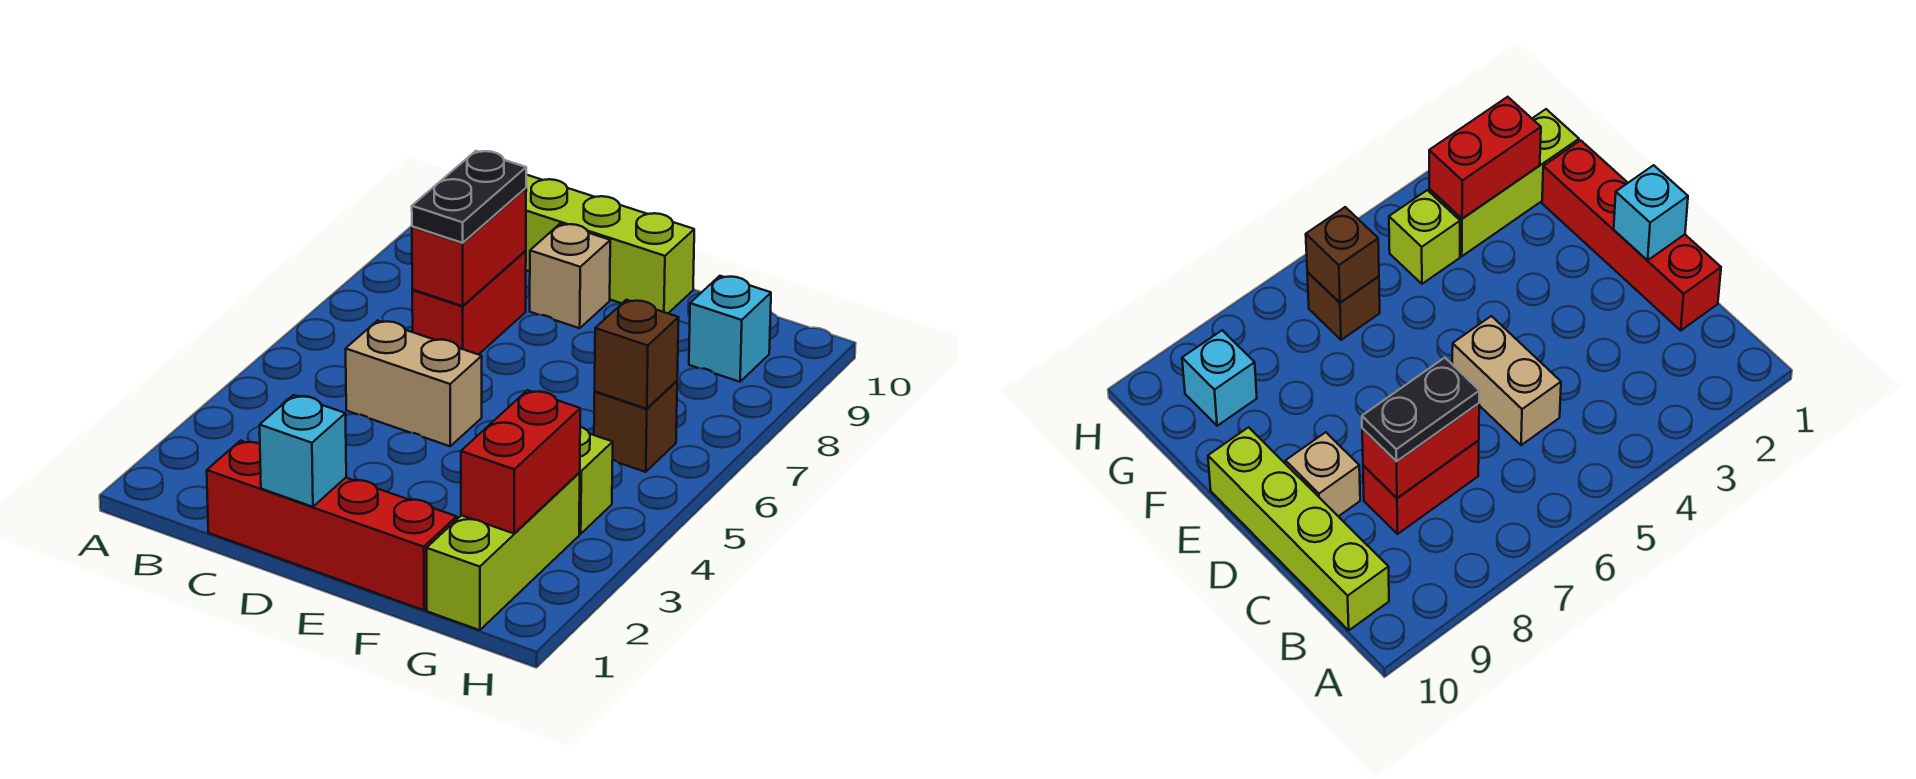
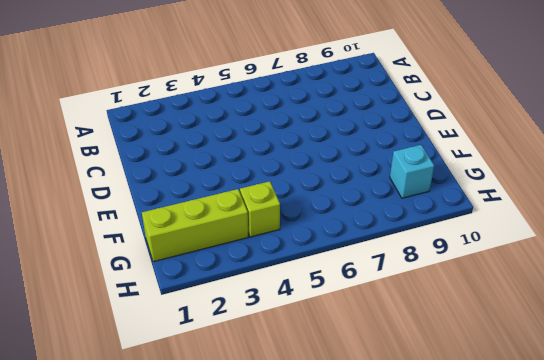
none -> lime 1x4 brick [526,175,694,313]
none -> red 1x4 brick [207,441,457,610]
none -> tan 1x2 brick [346,321,482,446]

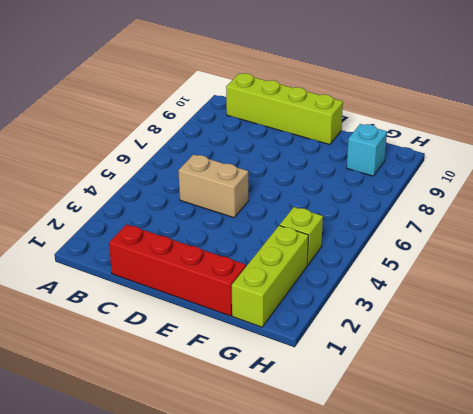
none -> red 1x2 brick [412,251,526,355]
none -> tan 1x1 brick [530,224,610,328]
none -> brown 1x1 brick [594,381,677,472]

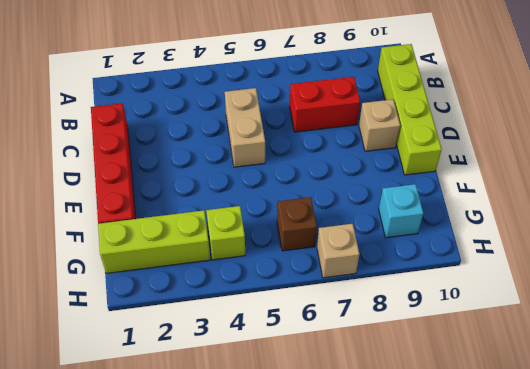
tan 1x1 brick [317,224,359,278] -> none
none -> red 1x2 brick [412,188,526,306]
none -> cyan 1x1 brick [260,395,346,507]
none -> red 1x2 brick [461,390,580,534]

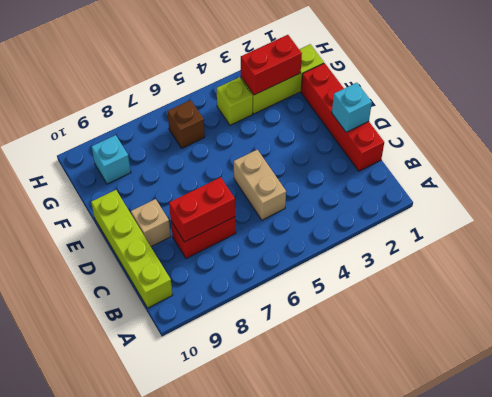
none -> brown 1x1 brick [595,300,679,409]
none -> black 1x2 plate [412,151,526,243]

